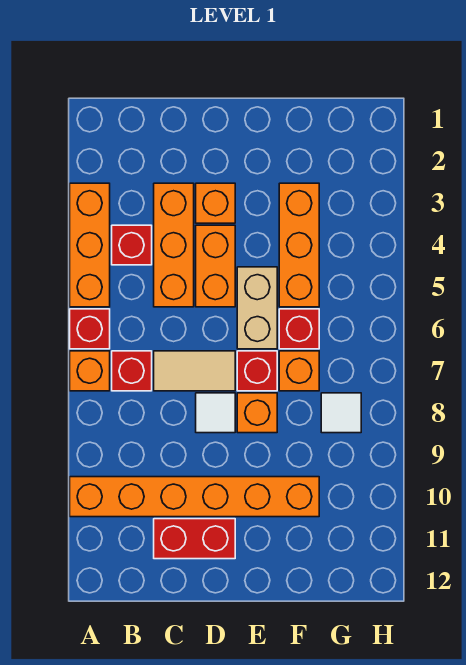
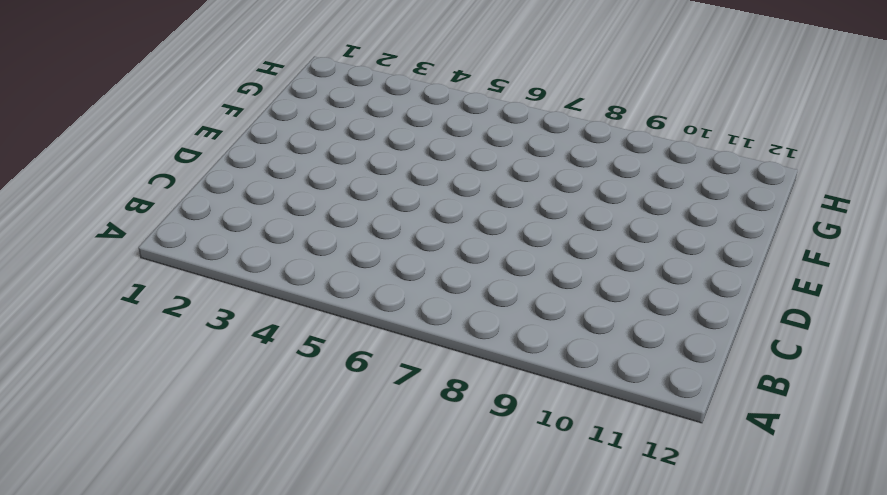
none -> orange 1x3 brick [70,183,110,307]
none -> red 1x1 brick [70,309,110,349]
none -> orange 1x1 brick [70,351,110,391]

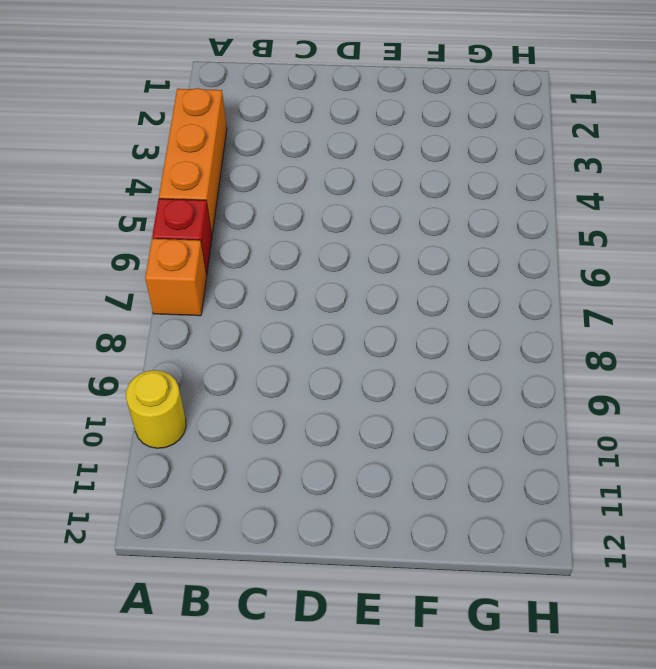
yellow 1x1 round brick [126,370,186,448] -> orange 1x6 brick [70,477,319,517]
none -> red 1x1 brick [112,225,152,265]
none -> red 1x1 brick [112,351,152,391]
none -> orange 1x3 brick [154,183,194,307]

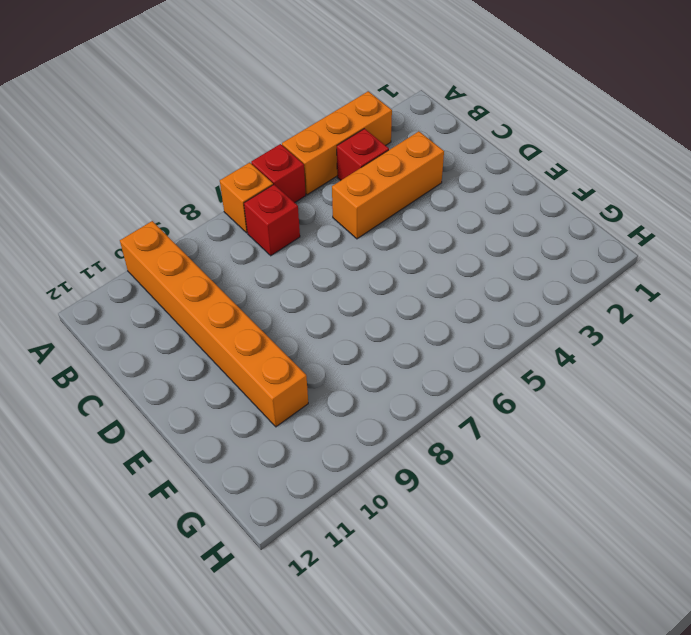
none -> tan 1x2 tile [154,351,235,391]
none -> red 1x2 brick [154,519,235,559]
none -> orange 1x1 brick [196,183,235,223]

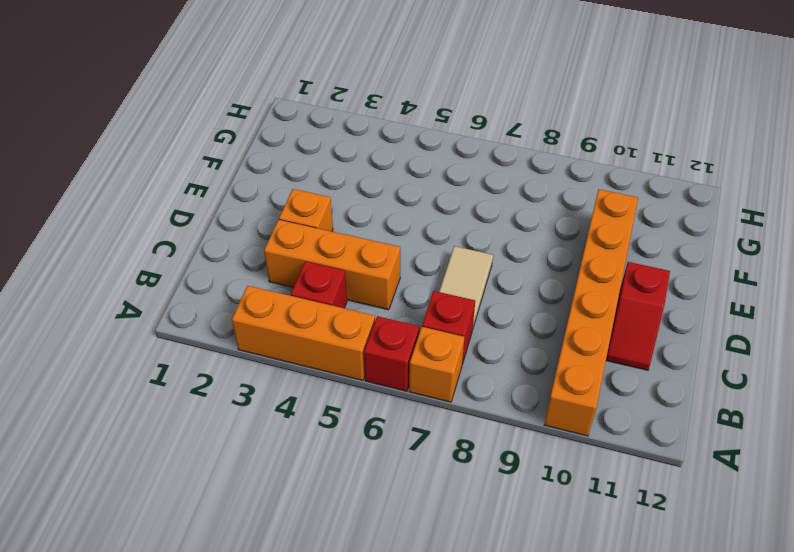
red 1x2 slope [606,262,670,370] -> red 1x2 brick [154,519,235,559]
none -> orange 1x2 brick [196,225,235,307]
none -> white 1x1 tile [196,393,235,433]
none -> tan 1x2 brick [237,267,277,349]

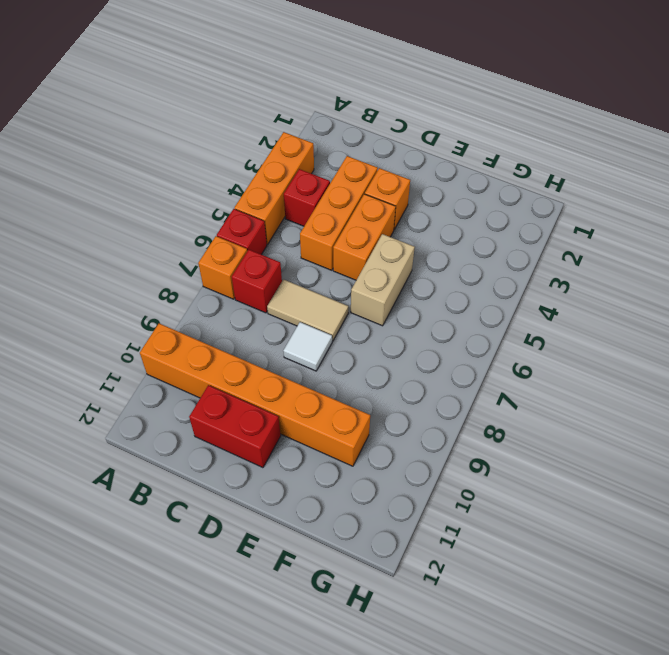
none -> red 1x1 brick [237,351,277,391]
none -> orange 1x1 brick [237,393,277,433]
none -> orange 1x3 brick [279,183,319,307]

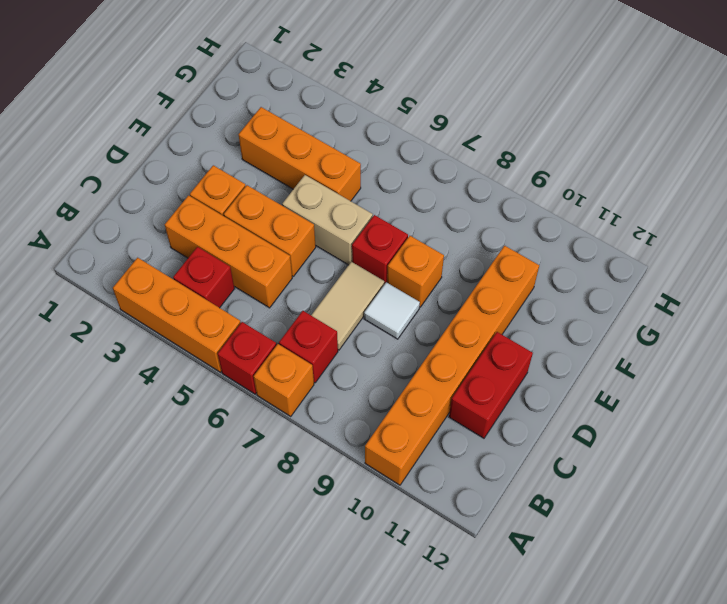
none -> red 1x1 brick [279,309,319,349]
none -> orange 1x1 brick [279,351,319,391]
none -> white 1x1 tile [321,393,361,433]

